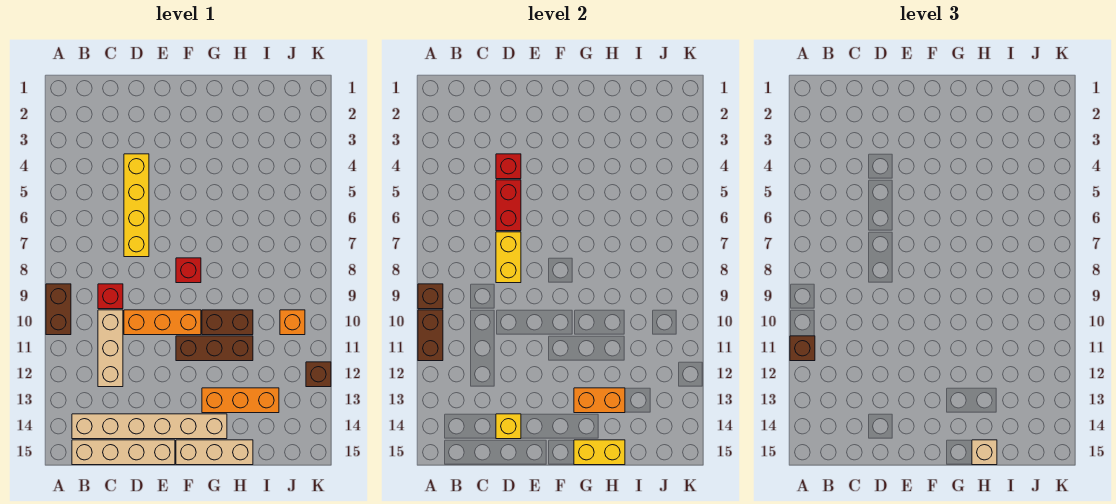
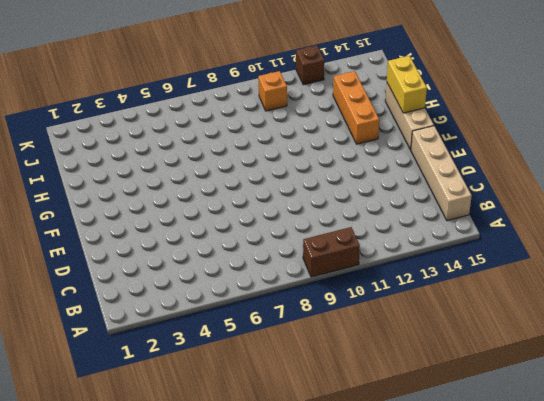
none -> tan 1x6 brick [72,414,227,439]
none -> red 1x1 brick [98,284,123,309]
none -> tan 1x3 brick [98,310,123,387]

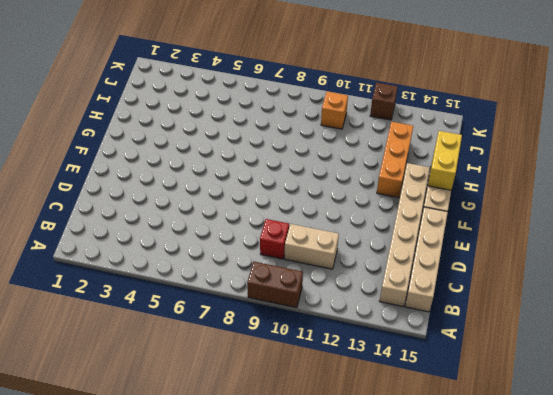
tan 1x2 brick [285,224,339,269] -> tan 1x3 brick [98,310,123,387]
none -> yellow 1x4 brick [124,154,149,257]
none -> orange 1x3 brick [124,310,201,335]
none -> red 1x1 brick [176,258,201,283]

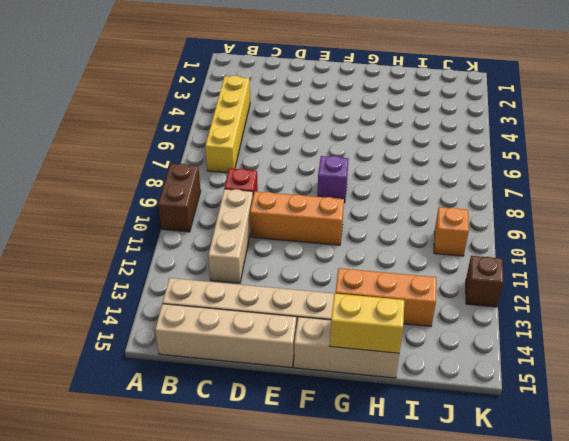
yellow 1x4 brick [205,75,250,173] -> yellow 1x4 brick moved to [124,154,149,257]
purple 1x1 brick [317,156,349,203] -> red 1x1 brick [176,258,201,283]
none -> brown 1x3 brick [176,336,253,361]
none -> brown 1x2 brick [202,310,253,335]
none -> brown 1x1 brick [418,284,443,309]

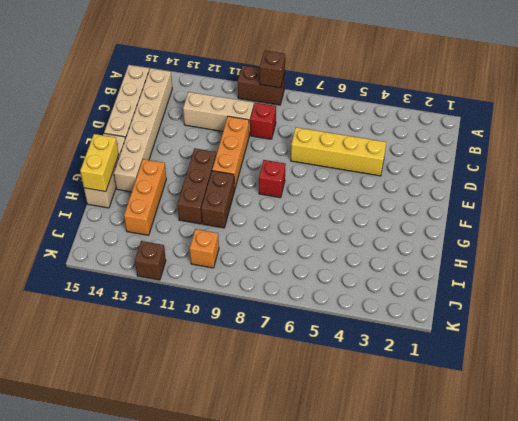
none -> brown 1x2 brick [418,310,443,361]
none -> red 1x1 brick [496,154,521,179]
none -> red 1x2 brick [496,180,521,231]

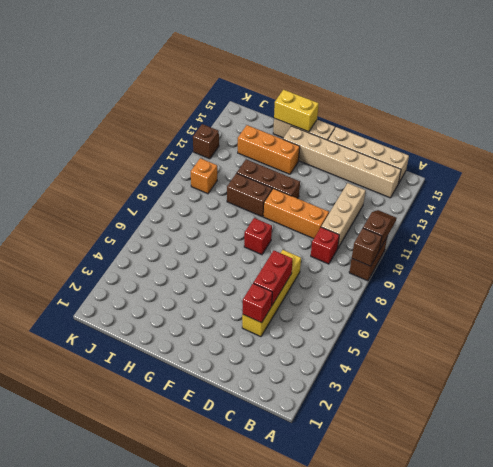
brown 1x2 slope [363,210,397,250] -> brown 1x2 brick [418,310,443,361]
none -> yellow 1x2 brick [496,232,521,283]
none -> yellow 1x1 brick [496,414,521,439]
none -> orange 1x2 brick [574,388,625,413]

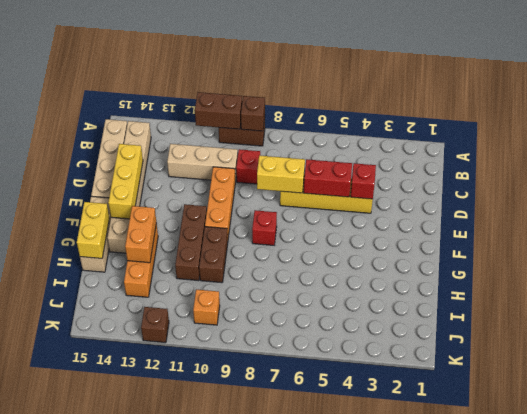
yellow 1x3 brick [108,144,143,219] -> yellow 1x1 brick [496,414,521,439]
none -> brown 1x1 brick [790,336,815,361]
none -> tan 1x1 brick [972,440,997,465]

